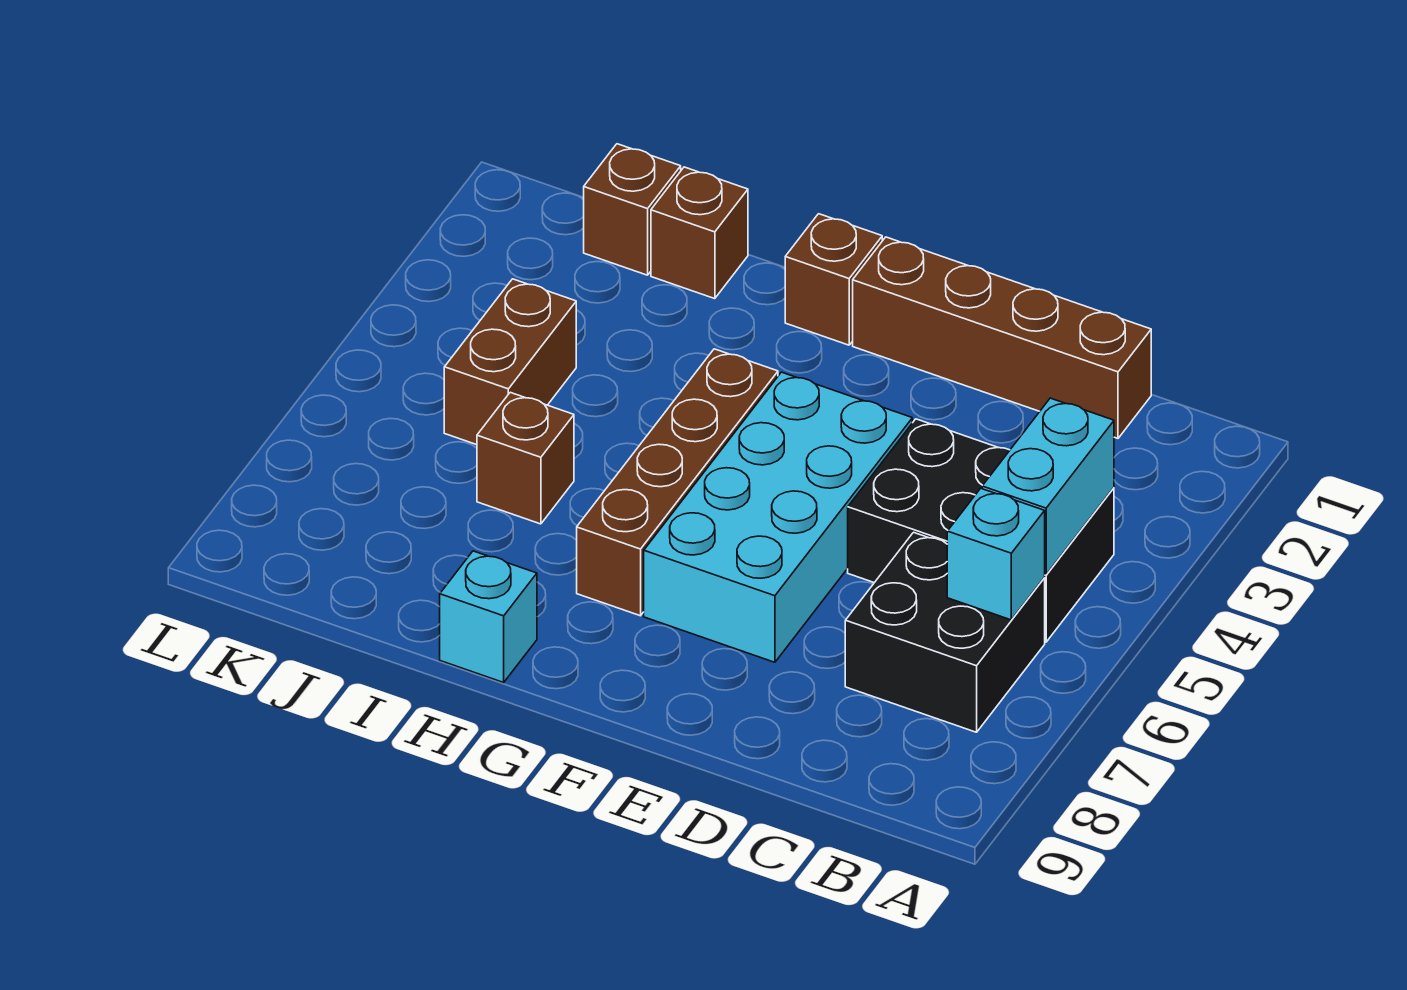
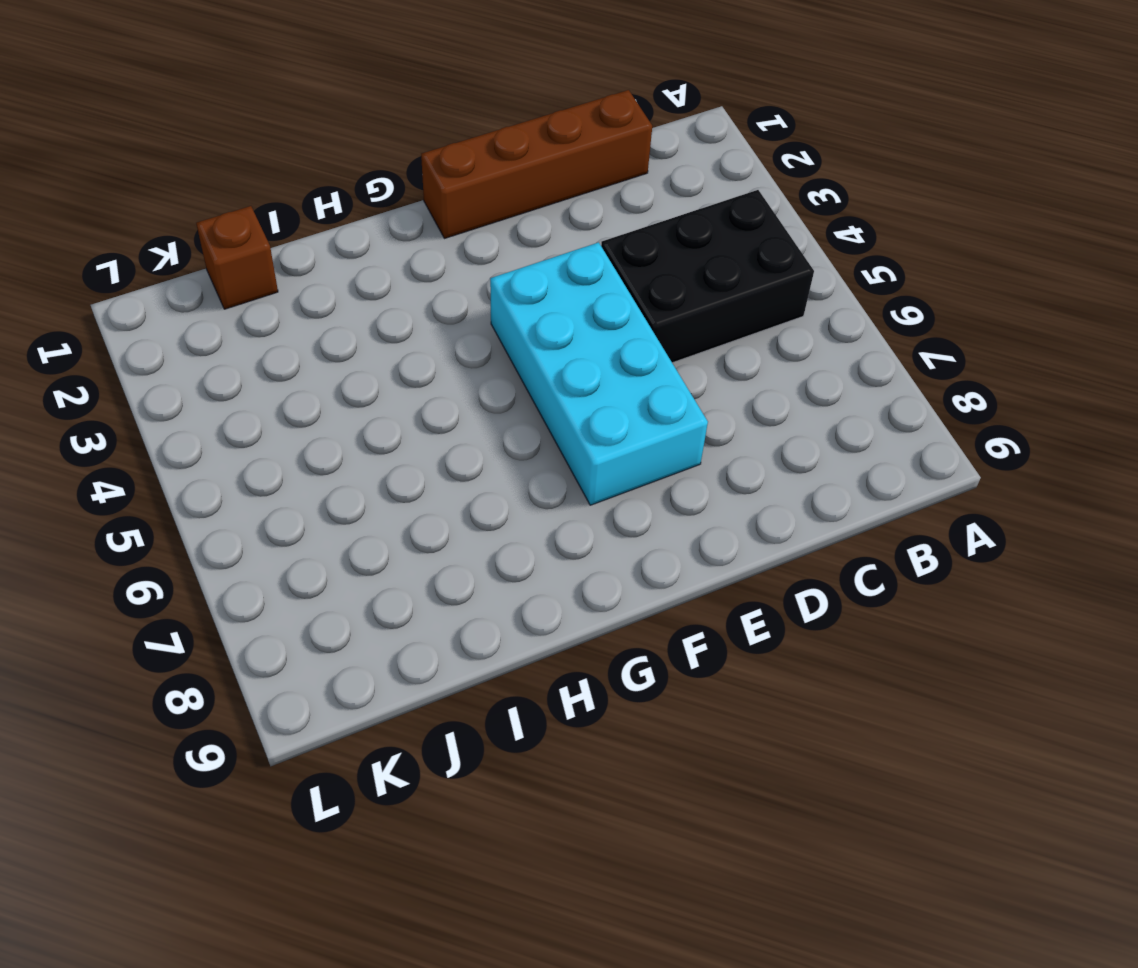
none -> black 2x2 brick [845,532,1045,732]
none -> brown 1x1 brick [785,214,882,345]
none -> brown 1x4 brick [577,349,778,616]

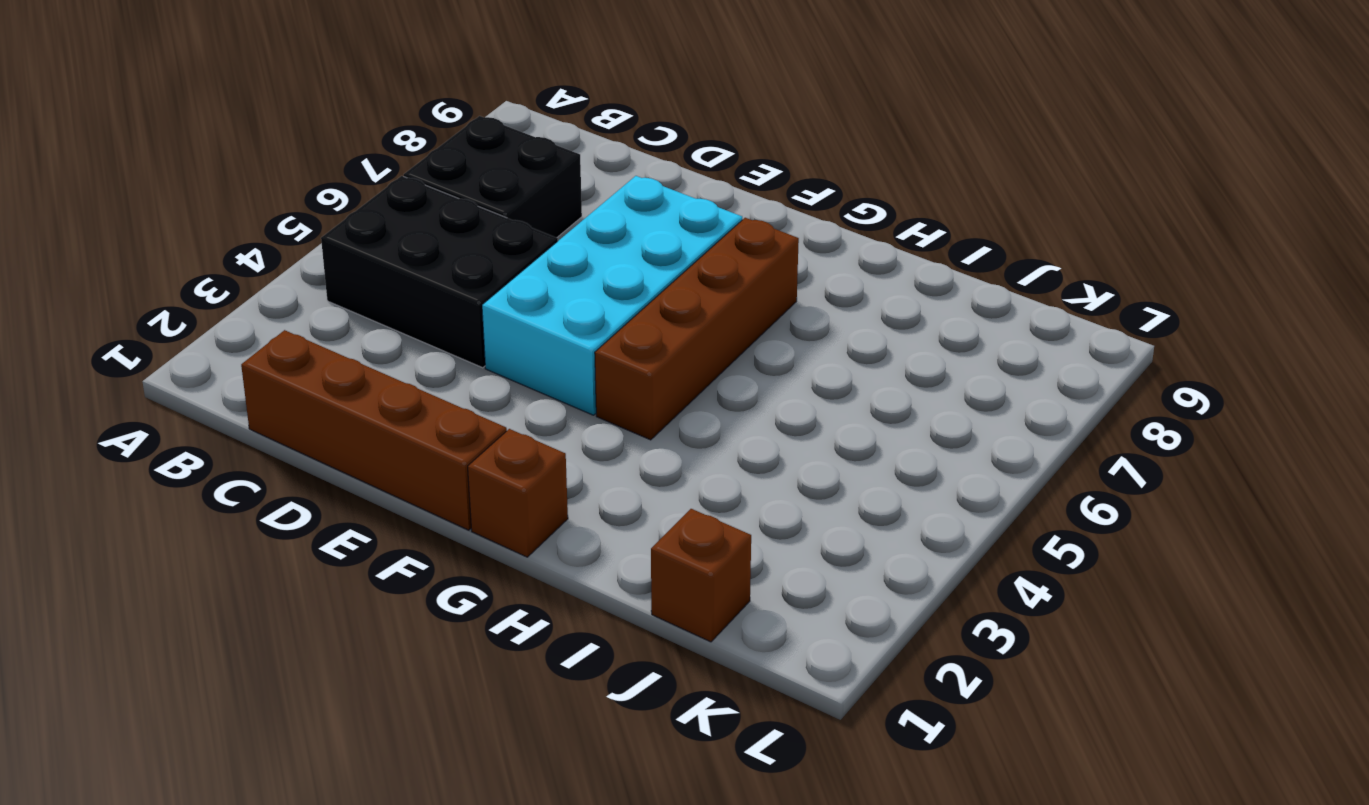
none -> cyan 1x1 brick [440,551,537,682]
none -> brown 1x1 brick [651,167,748,299]
none -> brown 1x1 brick [477,392,574,524]

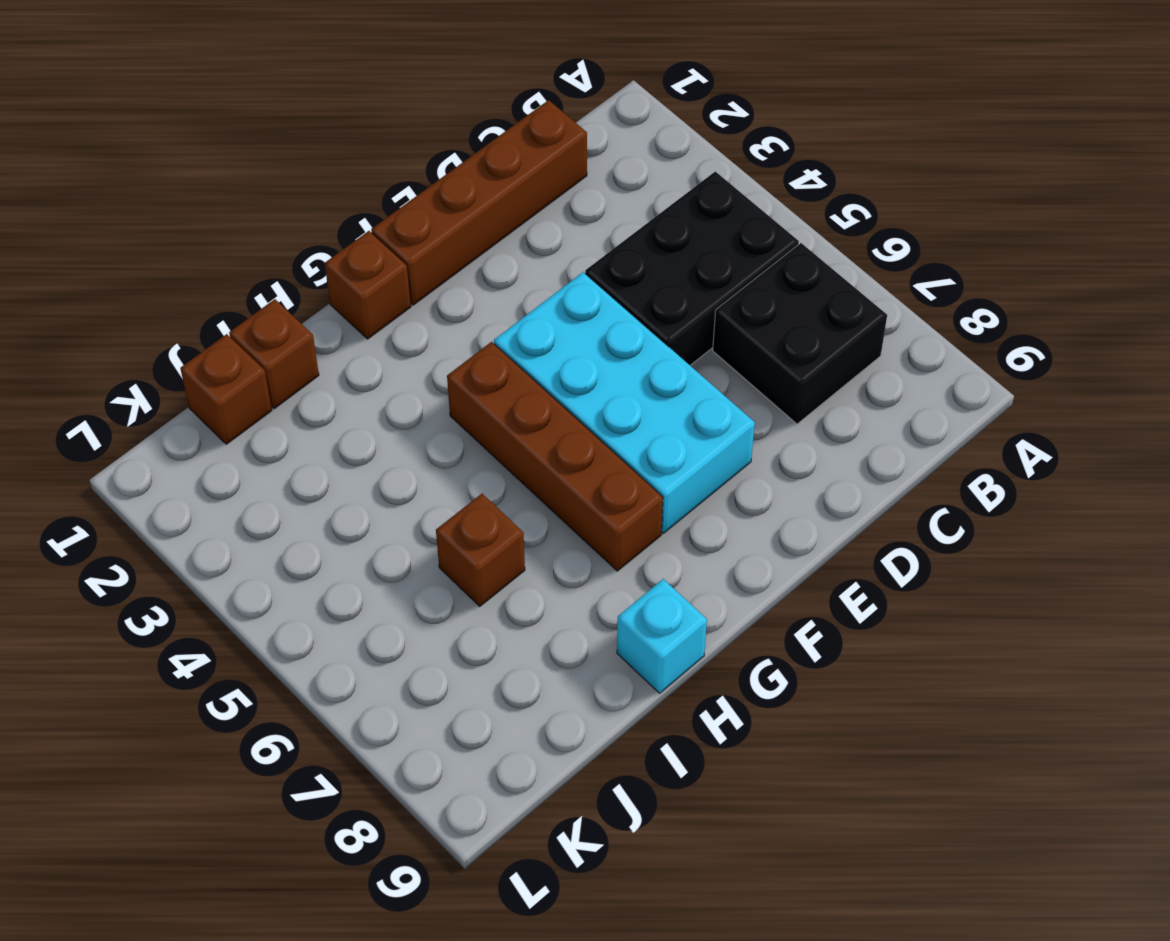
none -> brown 1x2 brick [444,279,576,445]
none -> cyan 1x2 brick [982,398,1114,575]
none -> cyan 1x1 brick [947,488,1045,620]

